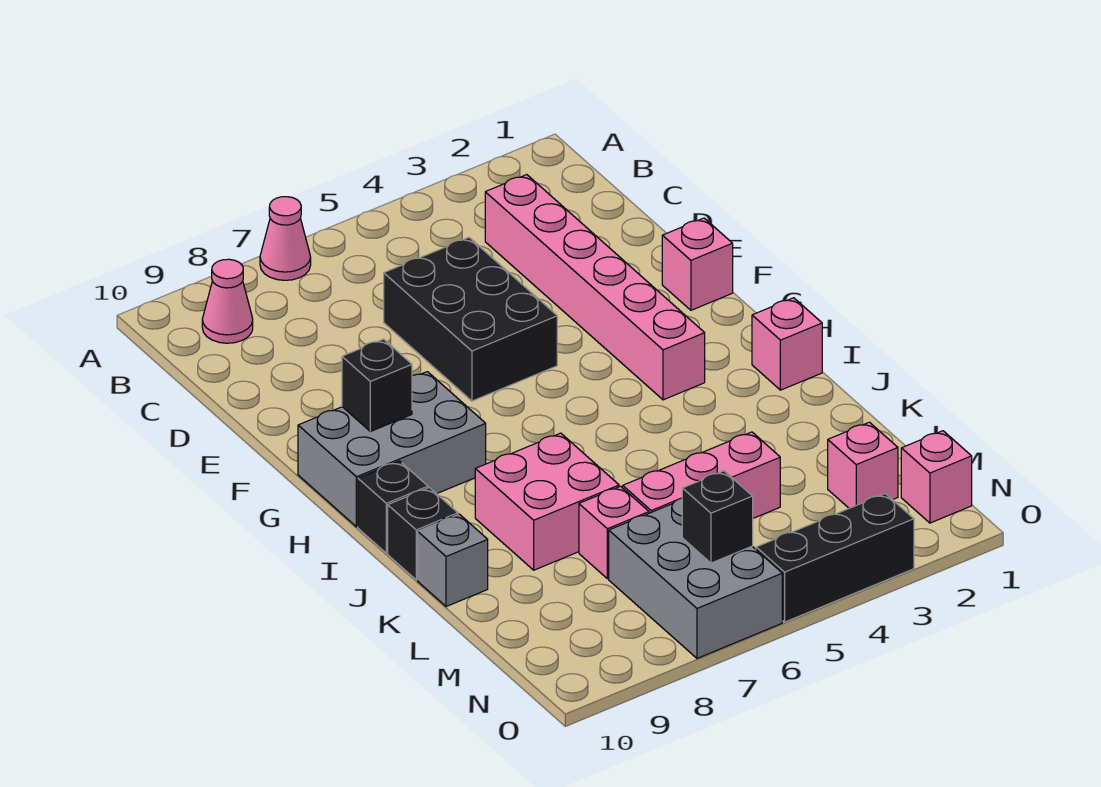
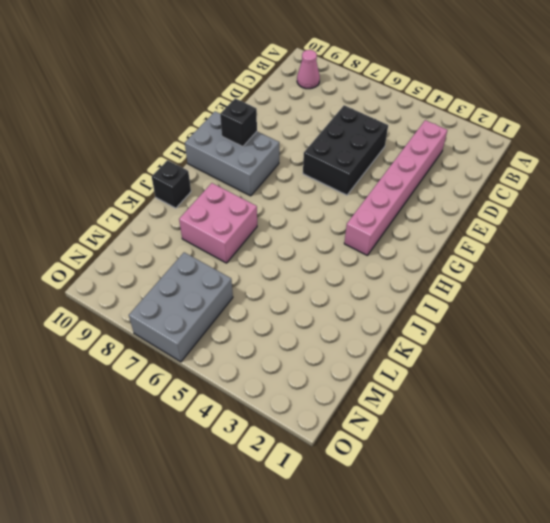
none -> pink 1x1 cone [260,197,311,280]
none -> pink 1x1 brick [662,218,733,310]
none -> pink 1x1 brick [752,298,822,390]

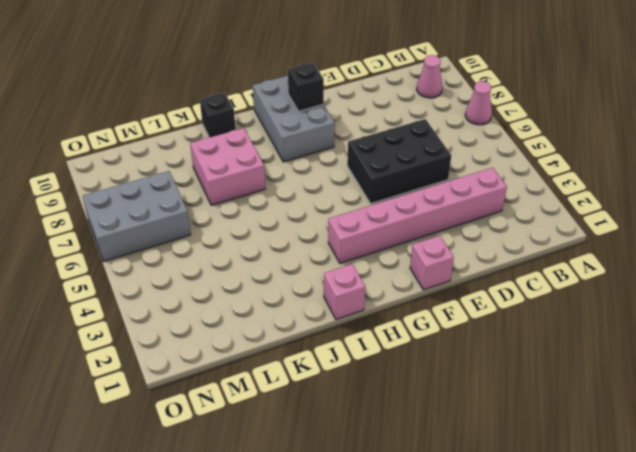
none -> black 1x1 brick [358,461,428,553]
none -> grey 1x1 brick [418,514,488,607]
none -> pink 1x3 brick [623,432,780,518]

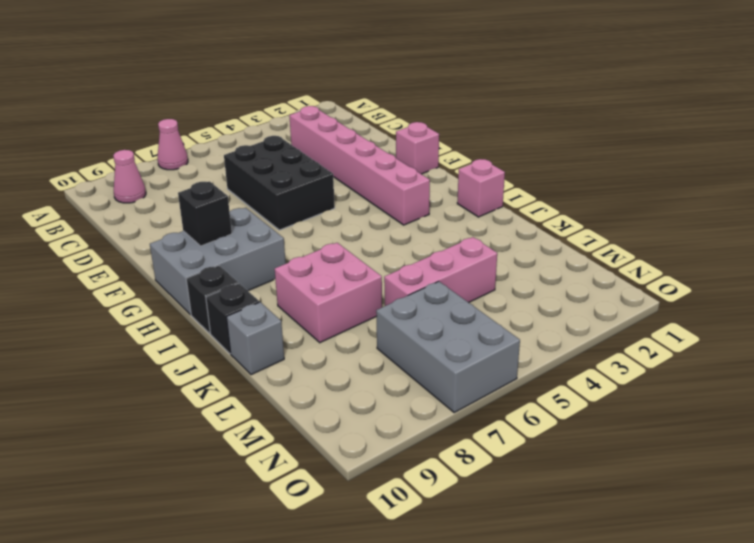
none -> pink 1x1 brick [579,486,649,579]
none -> pink 1x1 brick [828,422,898,508]
none -> pink 1x1 brick [901,431,972,523]

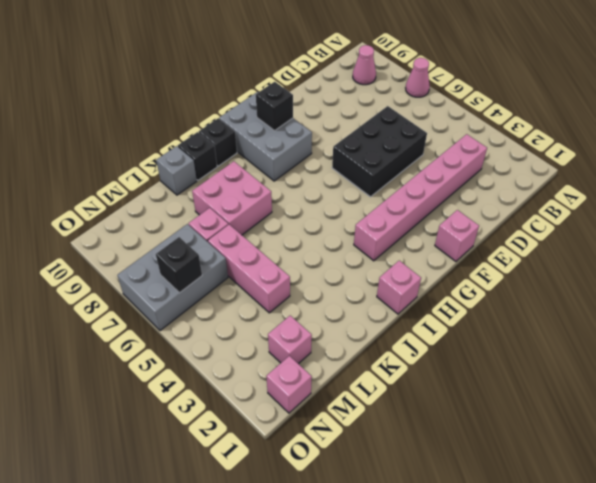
none -> black 1x3 brick [756,494,914,622]

